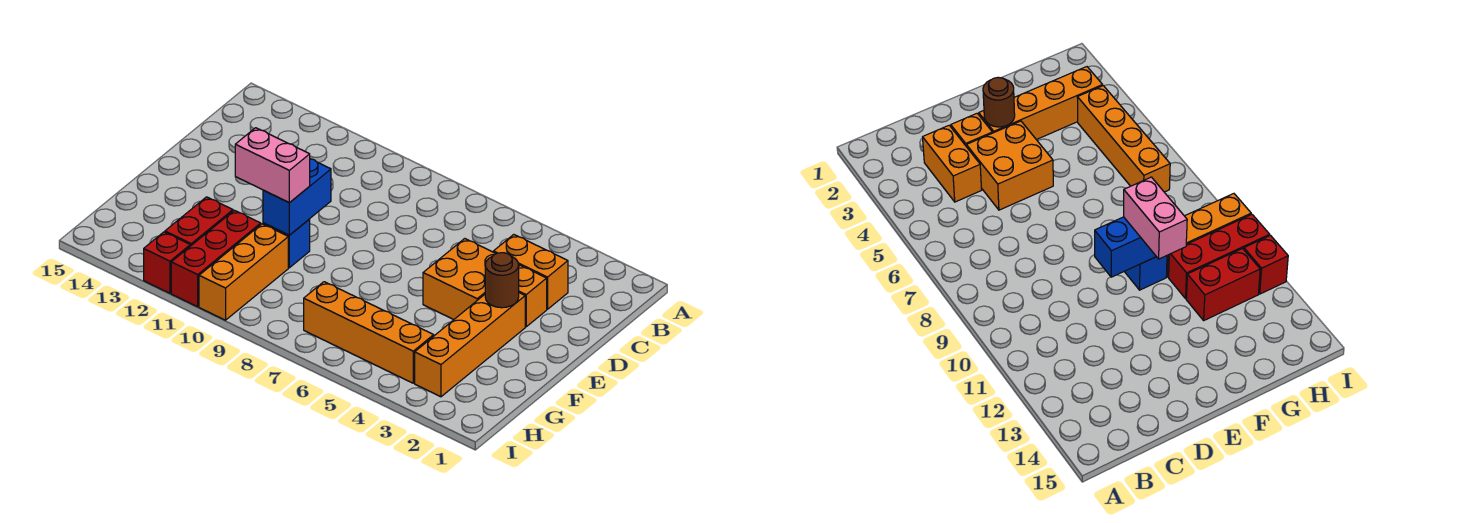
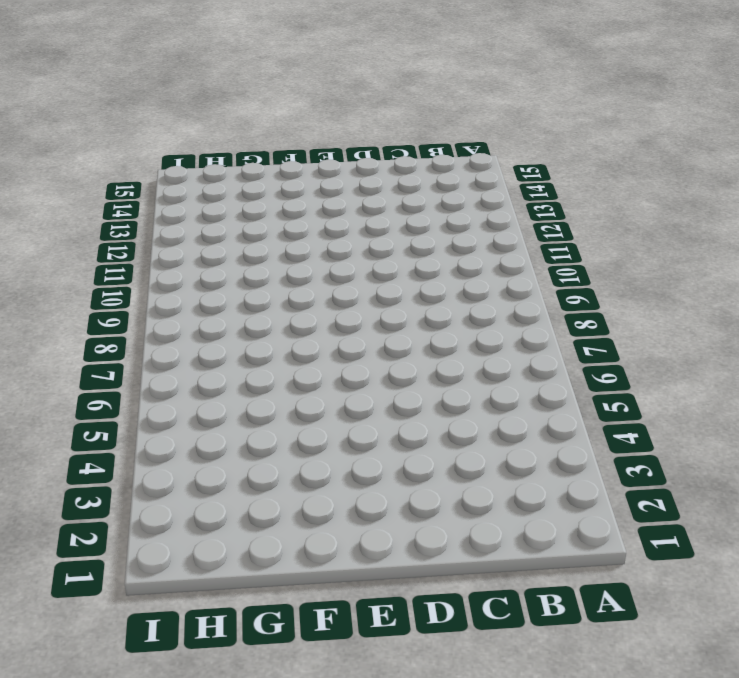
none -> orange 1x2 brick [493,235,568,309]
none -> orange 1x1 brick [519,265,547,327]
none -> orange 2x2 brick [423,239,496,320]

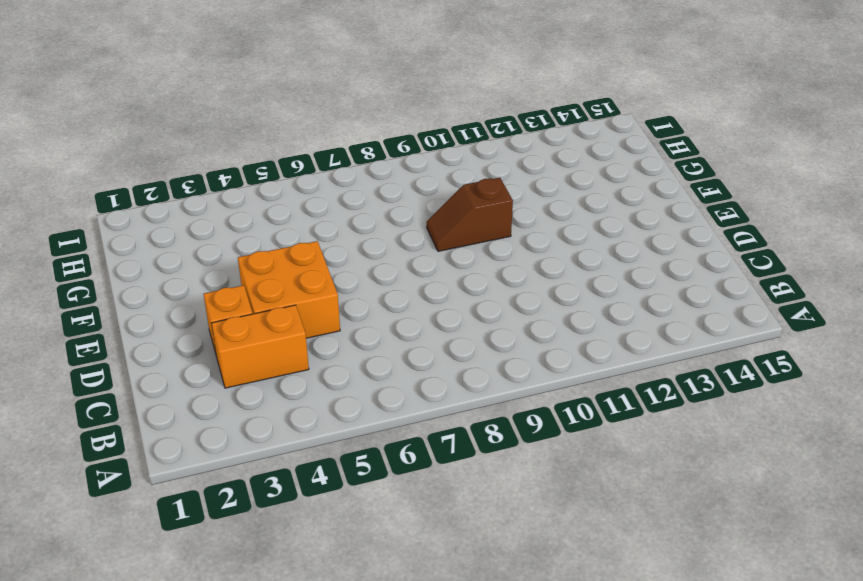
brown 1x2 slope [427,178,513,251] -> blue 1x1 brick [263,219,310,268]
none -> orange 1x4 brick [415,293,525,397]
none -> orange 1x3 brick [199,224,288,320]
none -> red 1x3 brick [171,210,261,307]

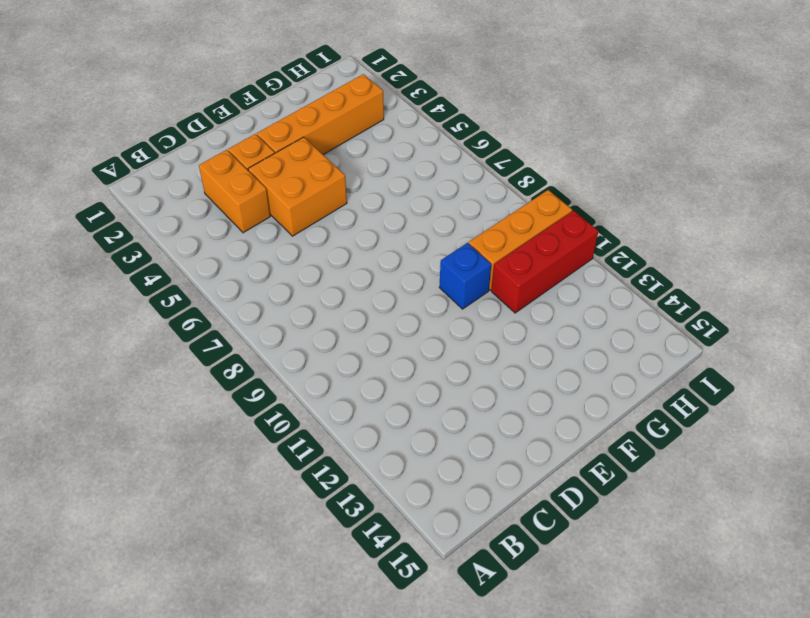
none -> red 1x2 brick [165,197,233,246]
none -> orange 1x4 brick [304,282,434,383]
none -> red 1x1 brick [144,232,190,293]

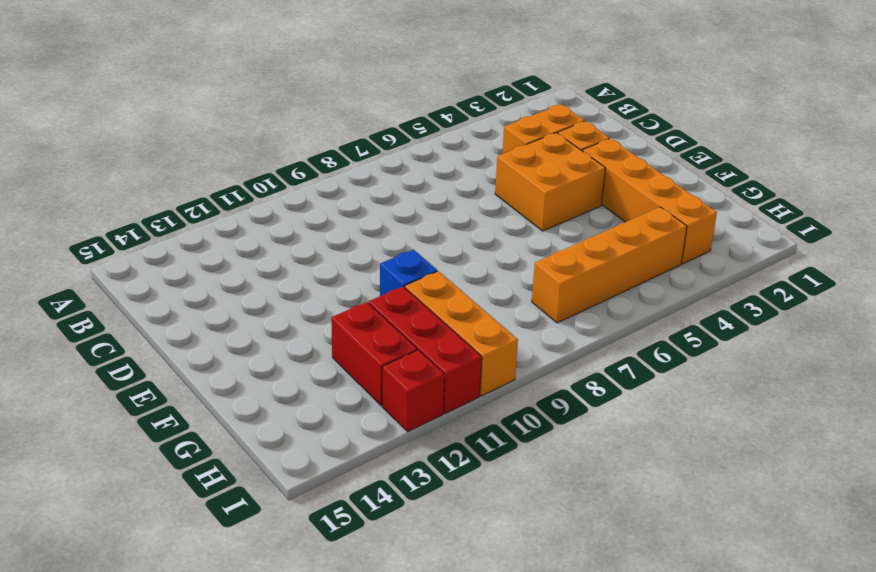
none -> brown 1x1 round brick [485,253,519,308]
none -> blue 1x2 brick [263,159,331,235]
none -> pink 1x2 brick [235,128,310,203]

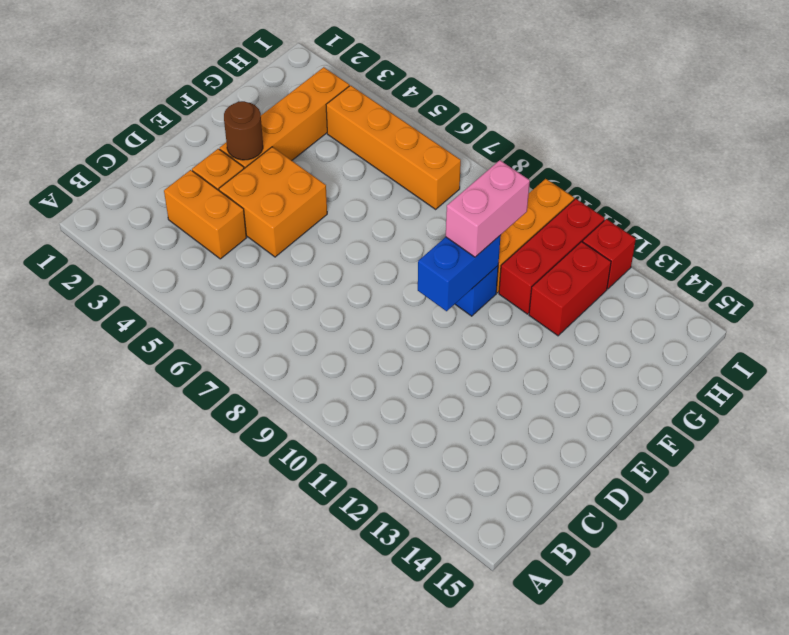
pink 1x2 brick [446,160,530,257] -> pink 1x2 brick turned to [235,128,310,203]

